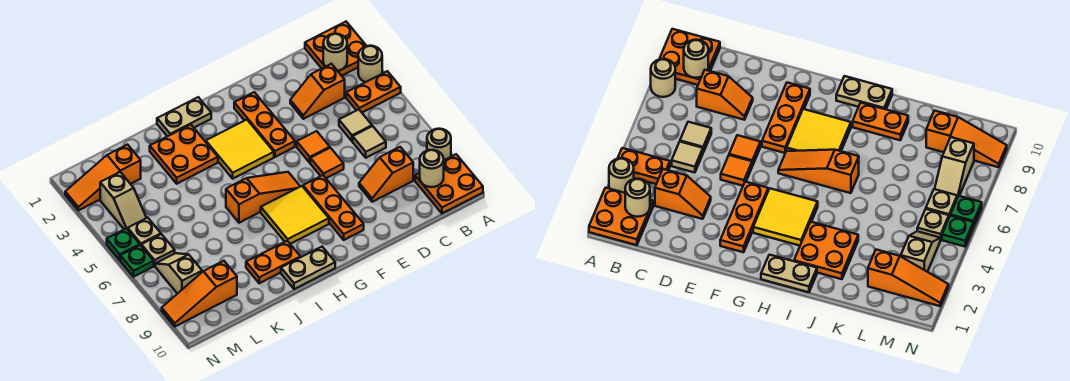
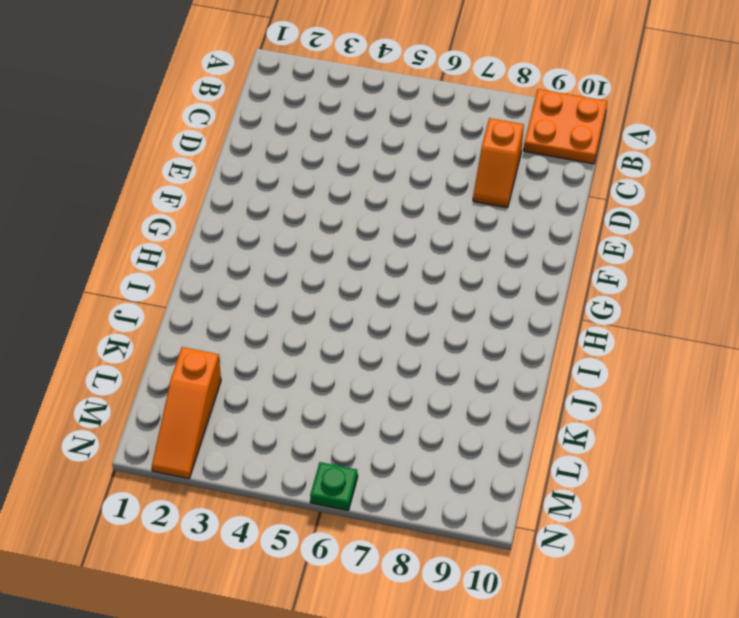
none -> orange 2x2 plate [305,22,366,76]
none -> tan 1x1 round brick [358,46,382,82]
none -> orange 1x2 plate [346,71,401,112]
none -> tan 1x1 round brick [427,129,451,160]

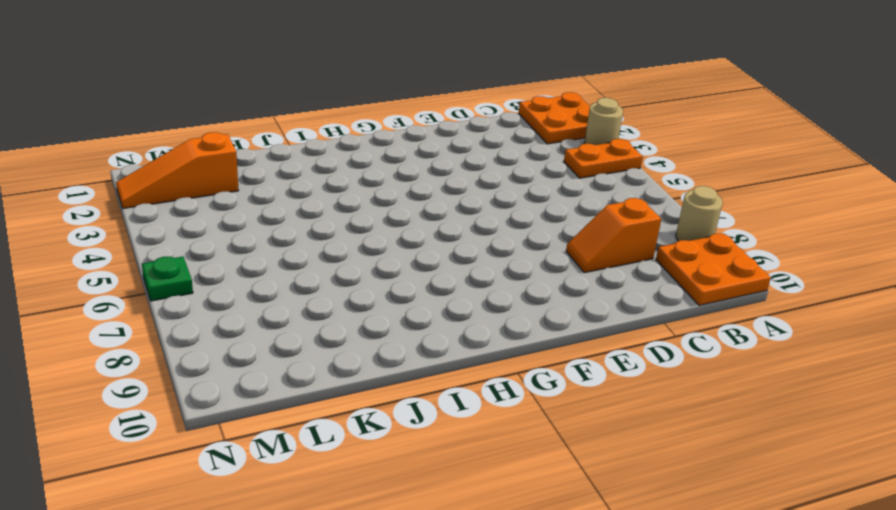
none -> orange 1x2 slope [290,64,345,119]
none -> tan 1x1 tile [339,110,372,141]
none -> tan 1x1 tile [353,126,386,158]
none -> orange 1x1 tile [297,131,330,163]

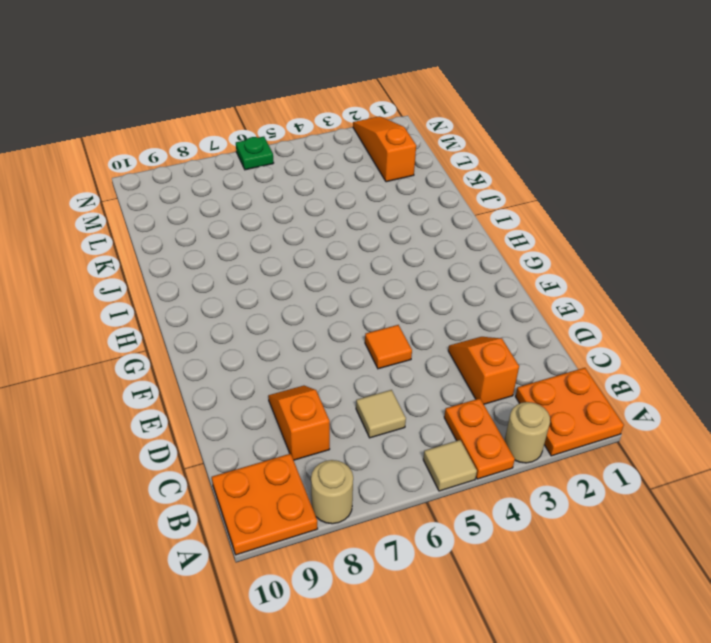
tan 1x1 tile [423,440,477,491] -> tan 1x1 tile moved to [339,110,372,141]
none -> orange 1x1 tile [310,148,344,178]
none -> orange 1x3 plate [234,92,295,157]
none -> orange 1x3 plate [303,175,364,240]
none -> yellow 2x2 tile [206,120,274,179]

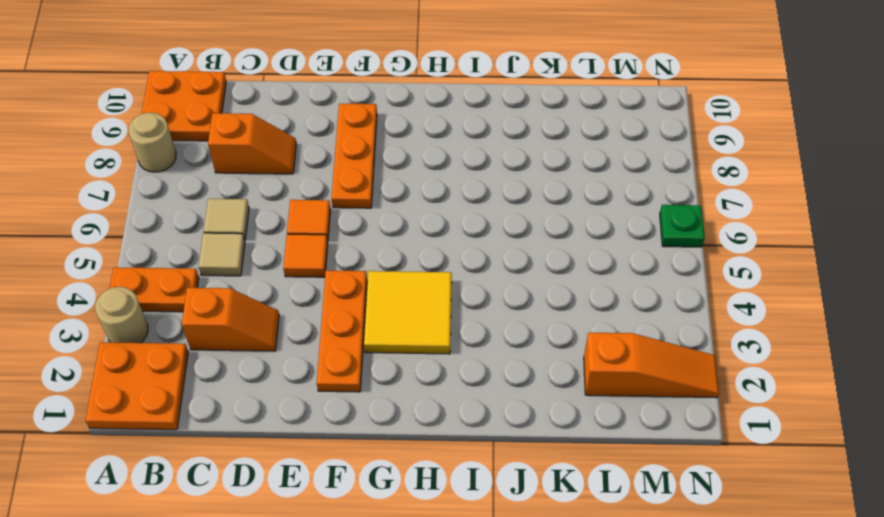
none -> orange 1x3 slope [226,172,300,223]
none -> yellow 2x2 tile [261,186,329,244]
none -> tan 1x2 plate [157,97,211,136]
none -> tan 1x2 plate [281,247,335,289]

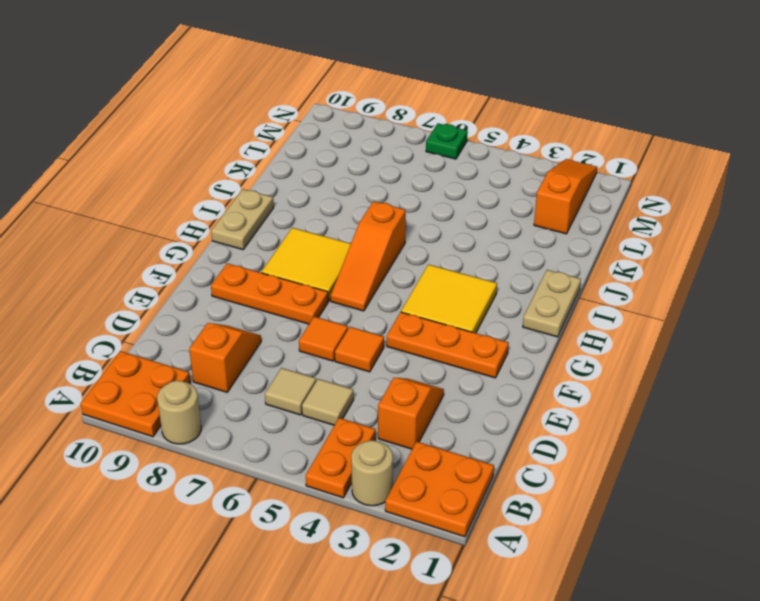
none -> orange 2x2 plate [150,125,218,184]
none -> orange 1x2 plate [246,241,300,283]
none -> orange 1x3 slope [162,261,237,326]
none -> tan 1x2 slope [100,172,146,229]

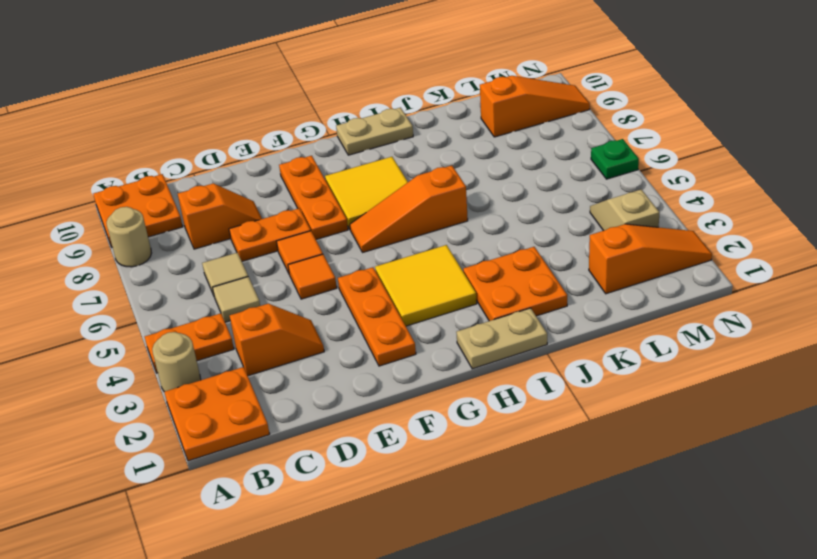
orange 1x2 plate [229,208,311,261] -> orange 1x2 plate moved to [246,241,300,283]
none -> tan 1x1 plate [128,218,161,245]
none -> tan 1x1 plate [141,234,175,266]
none -> tan 1x2 slope [155,253,202,294]
none -> green 1x1 plate [107,228,140,260]

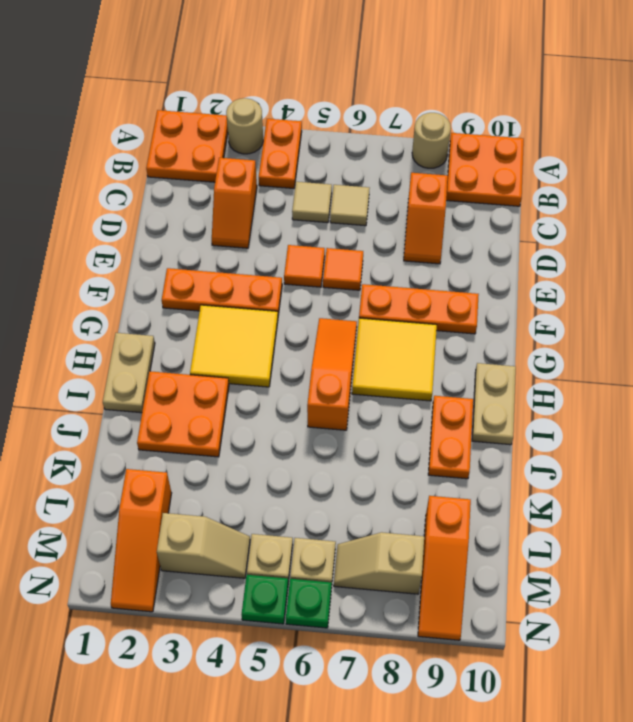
none -> tan 1x1 round brick [323,34,347,71]
none -> tan 1x1 round brick [420,150,444,187]

